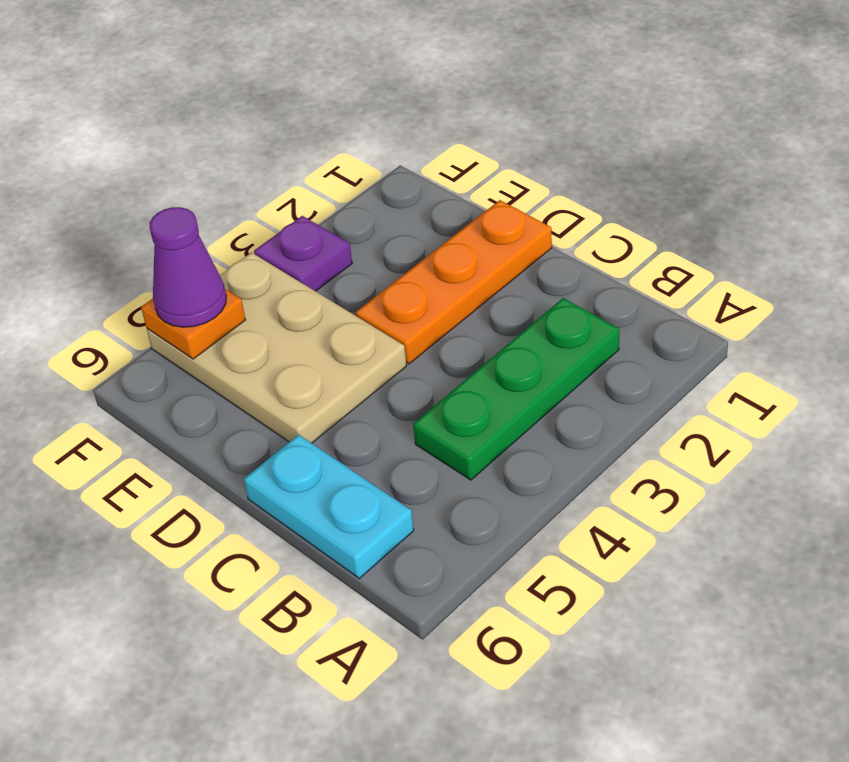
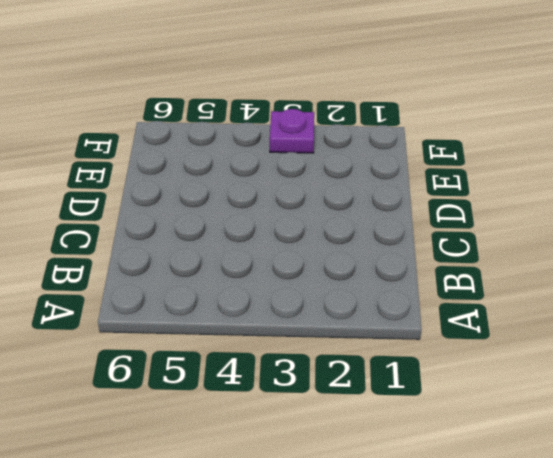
none -> green 1x3 plate [413,298,619,480]
none -> cyan 1x2 plate [244,435,414,578]

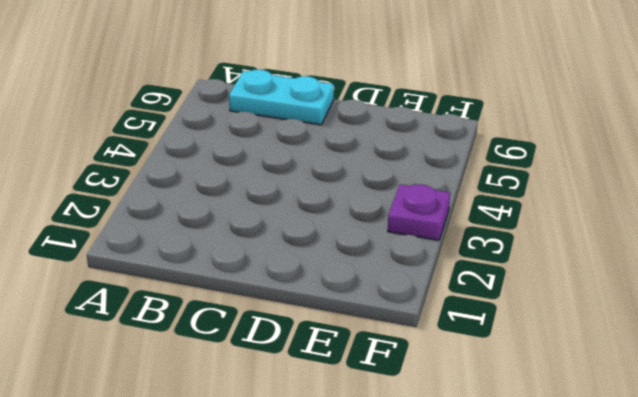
none -> green 1x3 plate [413,298,619,480]
none -> orange 1x3 plate [355,200,552,364]

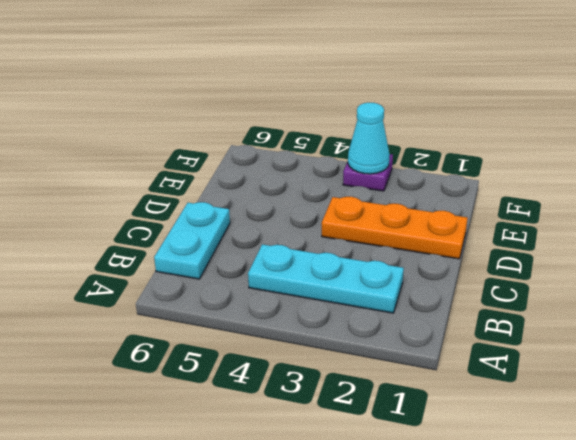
cyan 1x3 plate [248,244,404,313] -> green 1x3 plate [413,298,619,480]
cyan 1x1 cone [348,103,390,174] -> none
none -> tan 2x3 plate [147,253,407,443]
none -> orange 1x1 plate [141,289,246,359]

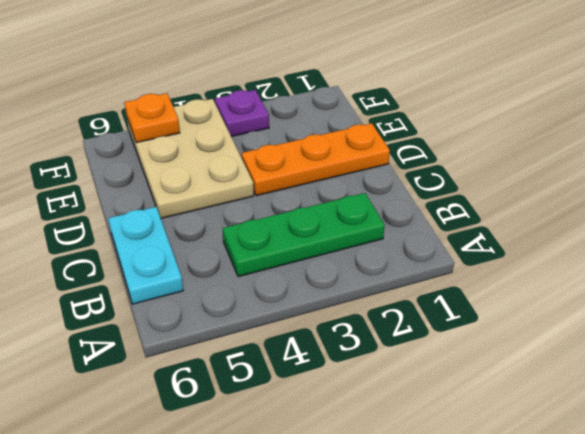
none -> purple 1x1 cone [150,207,226,327]

